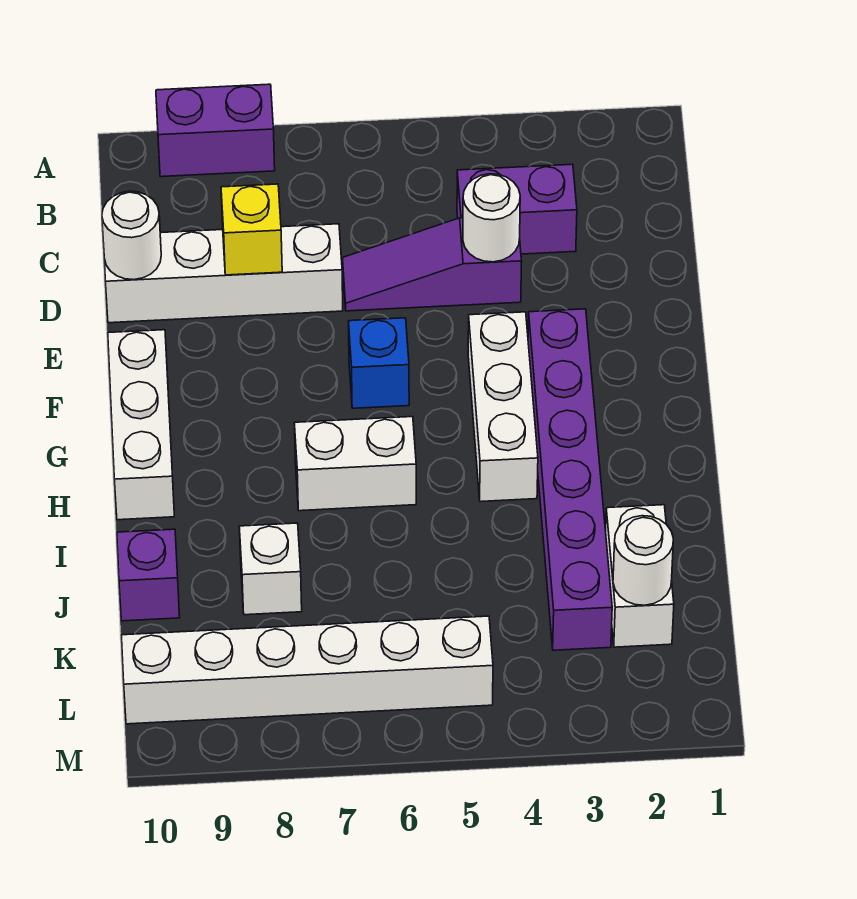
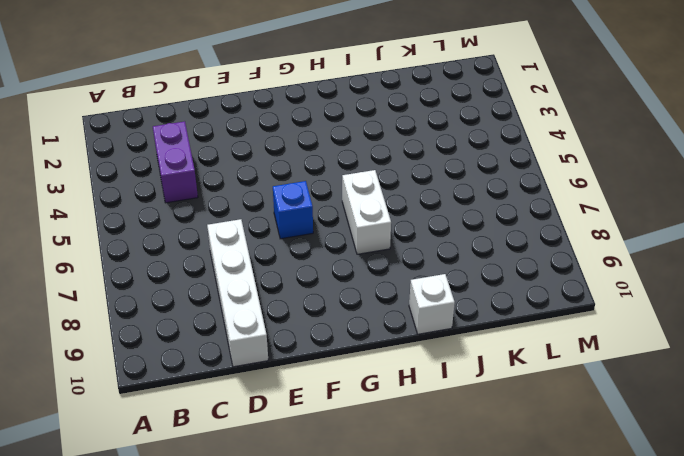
white 1x1 brick [409,274,455,334] -> white 1x1 brick moved to [239,523,302,615]
none -> purple 1x2 brick [156,84,275,177]
none -> purple 1x3 slope [343,218,522,311]
none -> purple 1x6 brick [528,309,612,650]

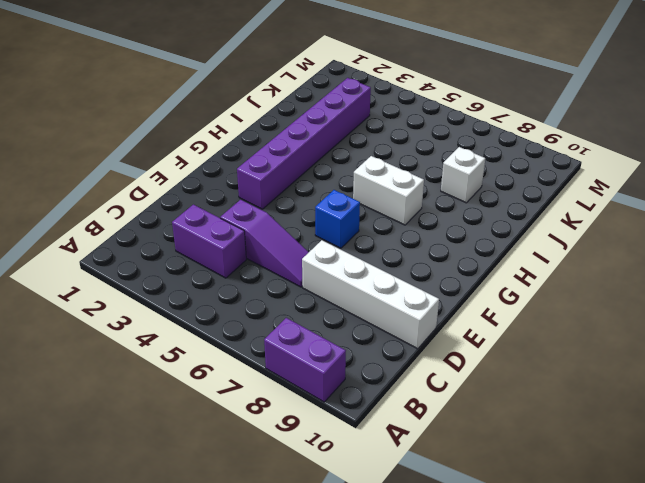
none -> white 1x3 brick [468,312,538,502]
none -> white 1x3 brick [108,330,174,520]
none -> white 1x2 brick [606,505,674,647]

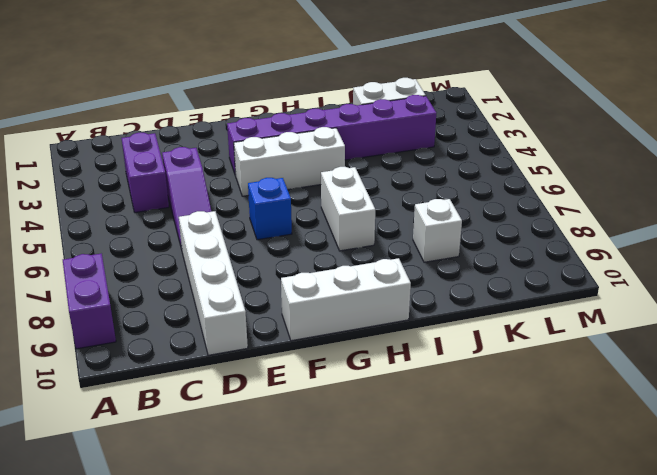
none -> purple 1x1 brick [117,529,180,621]
none -> white 1x6 brick [122,616,493,724]
none -> white 1x1 round brick [463,174,520,262]

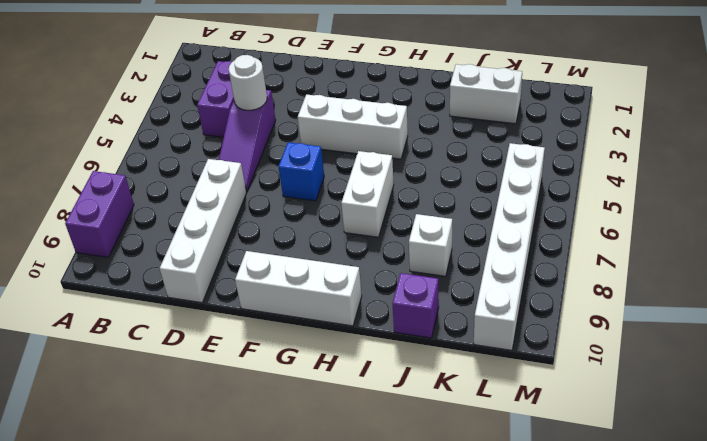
none -> purple 1x6 brick [528,309,612,650]
none -> yellow 1x1 brick [221,184,282,275]
none -> white 1x1 round brick [102,191,161,280]

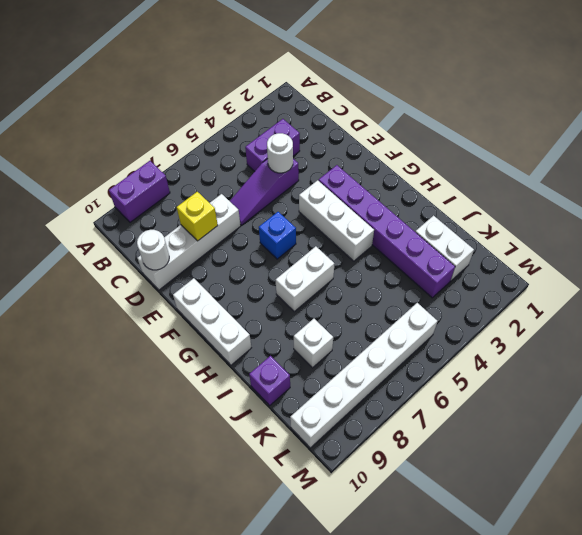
none -> white 1x1 round brick [613,516,673,605]

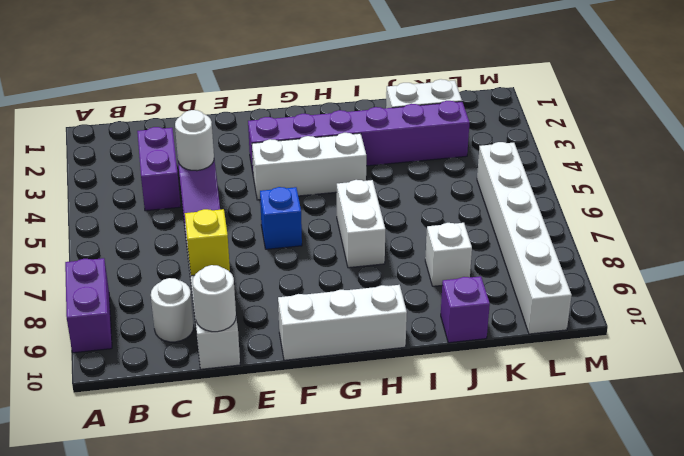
white 1x1 round brick [151,278,194,342] -> white 1x1 round brick moved to [613,516,673,605]

